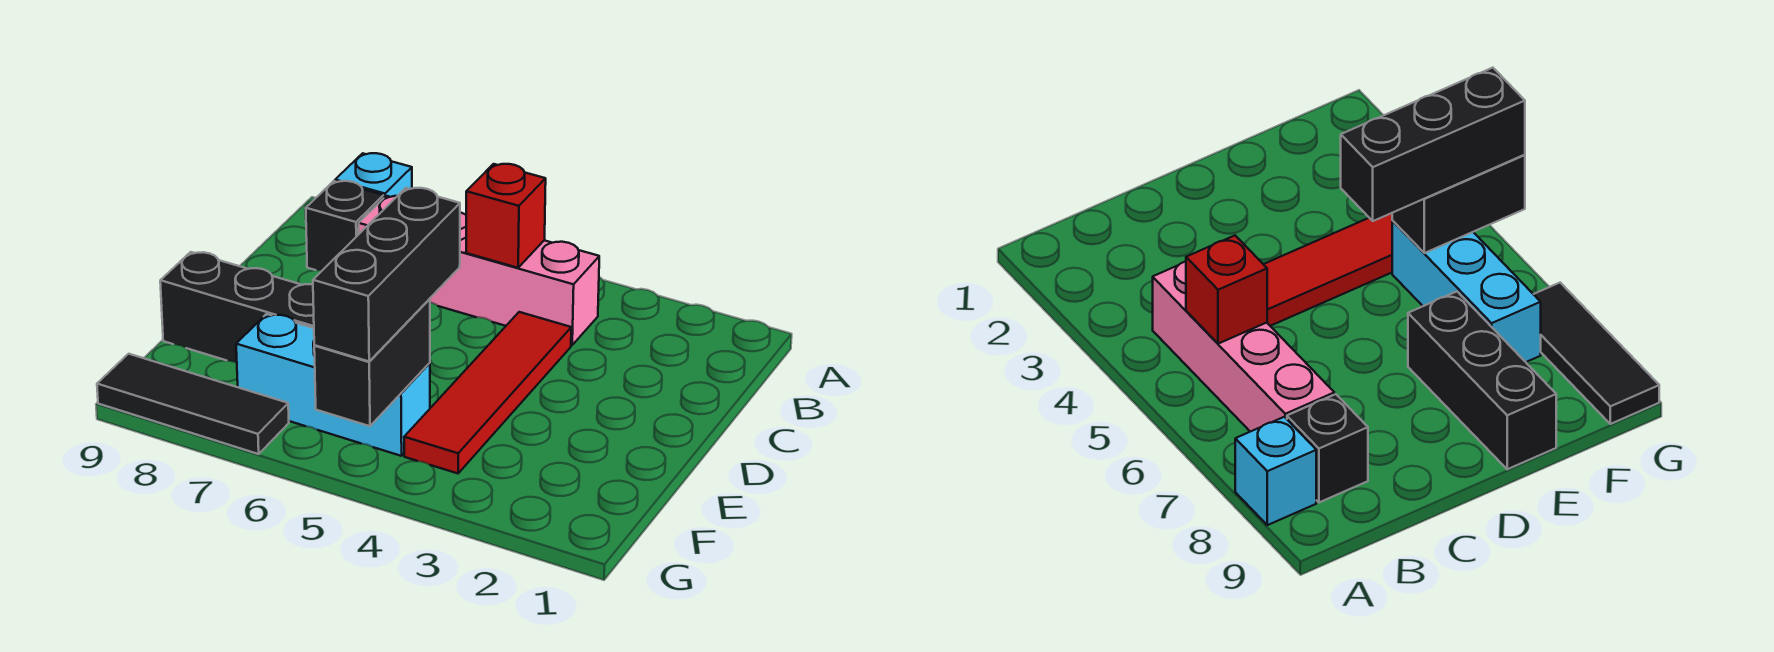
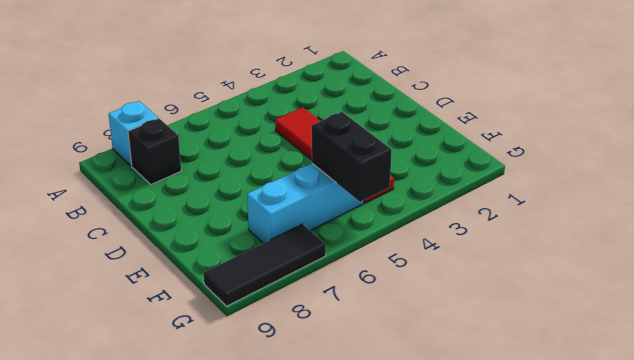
none -> pink 1x4 brick [359,196,599,345]
none -> black 1x3 brick [160,252,314,363]

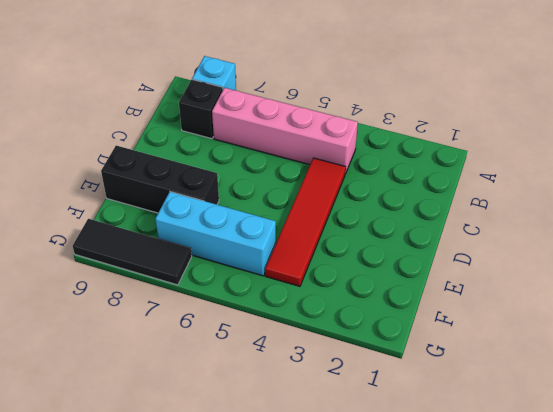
none -> red 1x1 brick [466,164,546,268]
none -> black 1x2 brick [314,299,430,426]

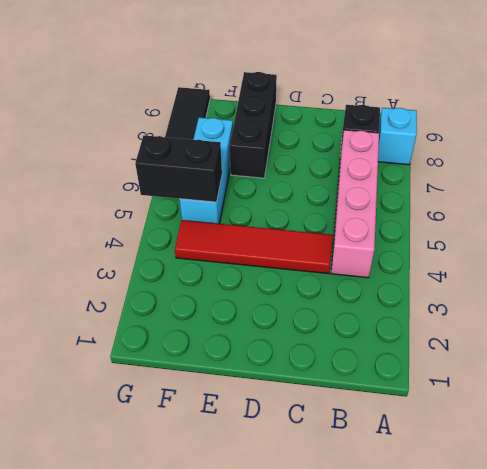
none -> red 1x1 brick [466,164,546,268]
none -> black 1x3 brick [313,188,460,361]

